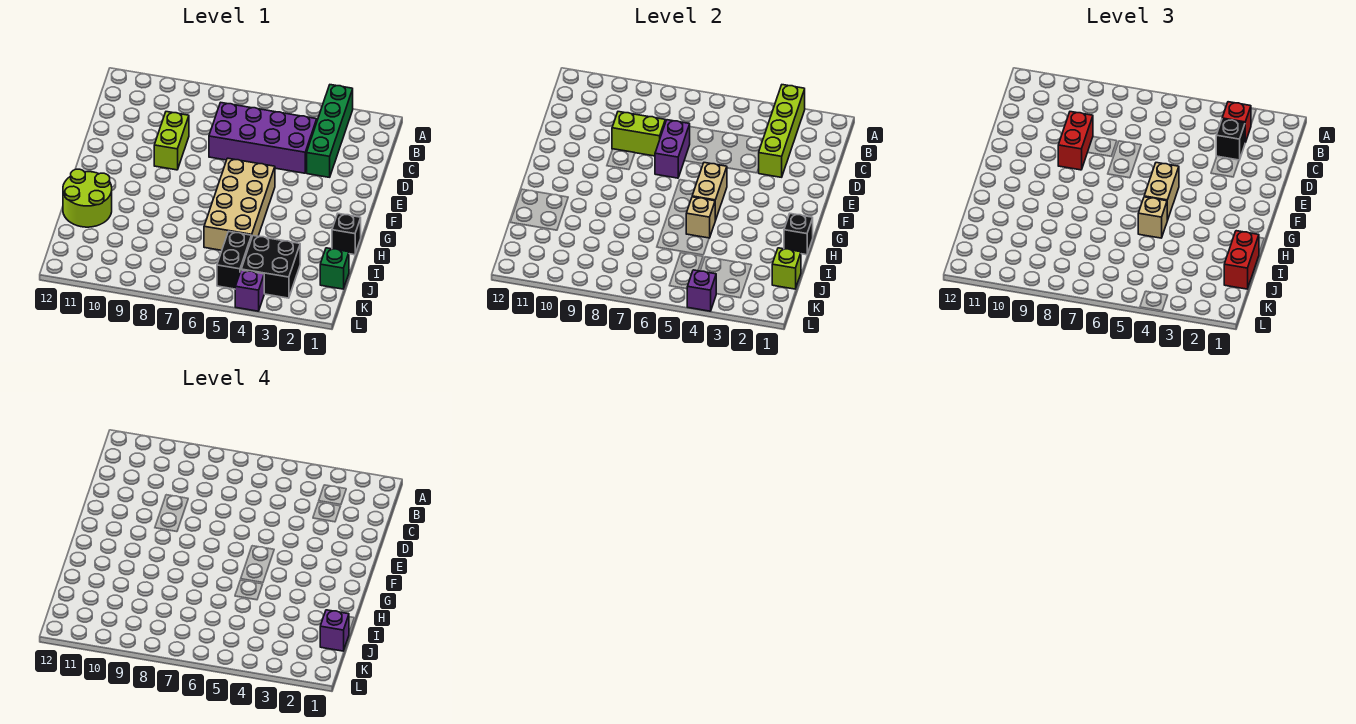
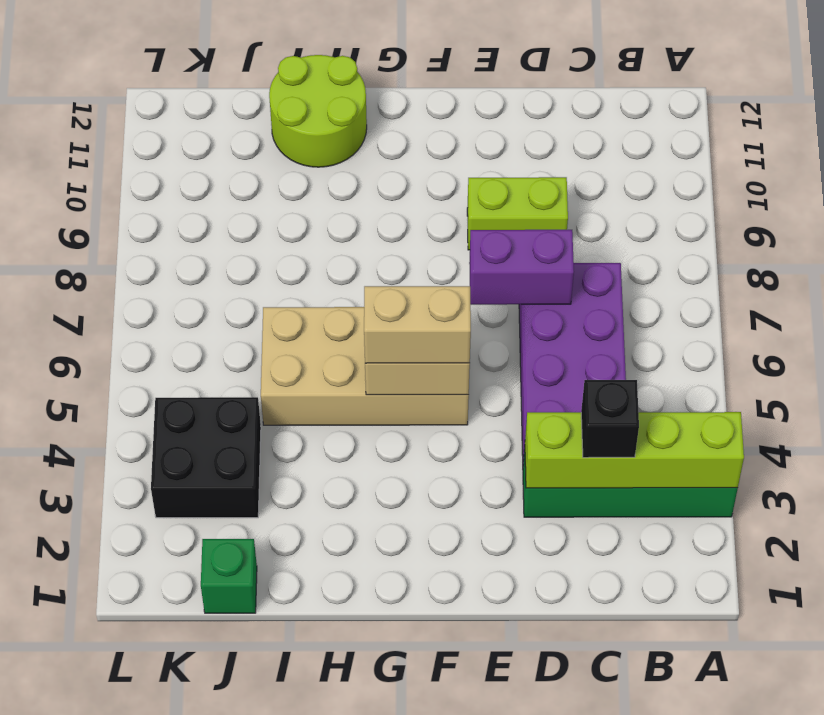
none -> black 1x1 brick [332,214,361,255]
none -> black 1x2 brick [217,231,252,289]
none -> purple 1x1 brick [235,270,264,311]

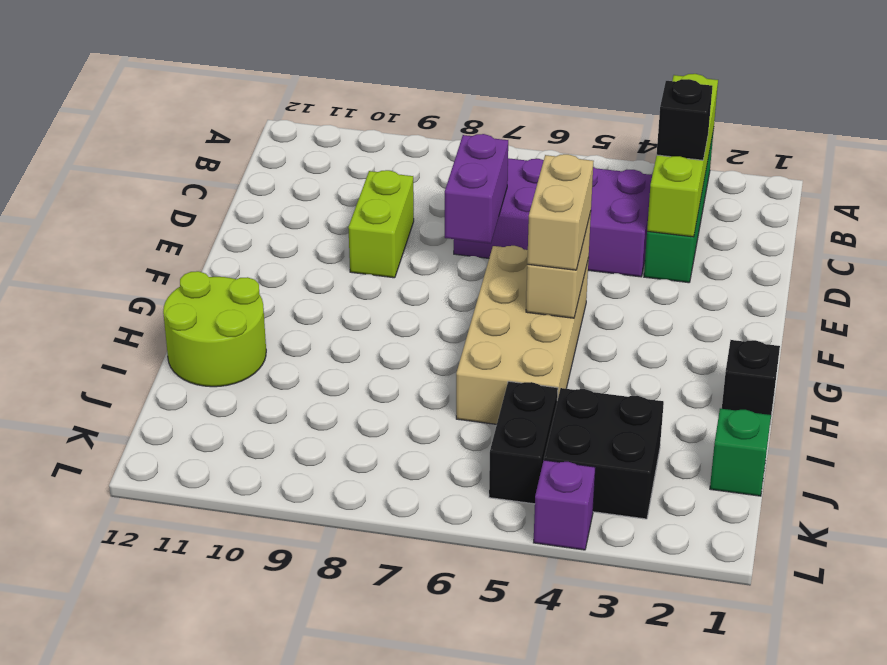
none -> lime 1x2 brick [612,112,665,156]
none -> black 1x1 brick [784,214,813,255]
none -> tan 1x1 brick [686,197,715,238]

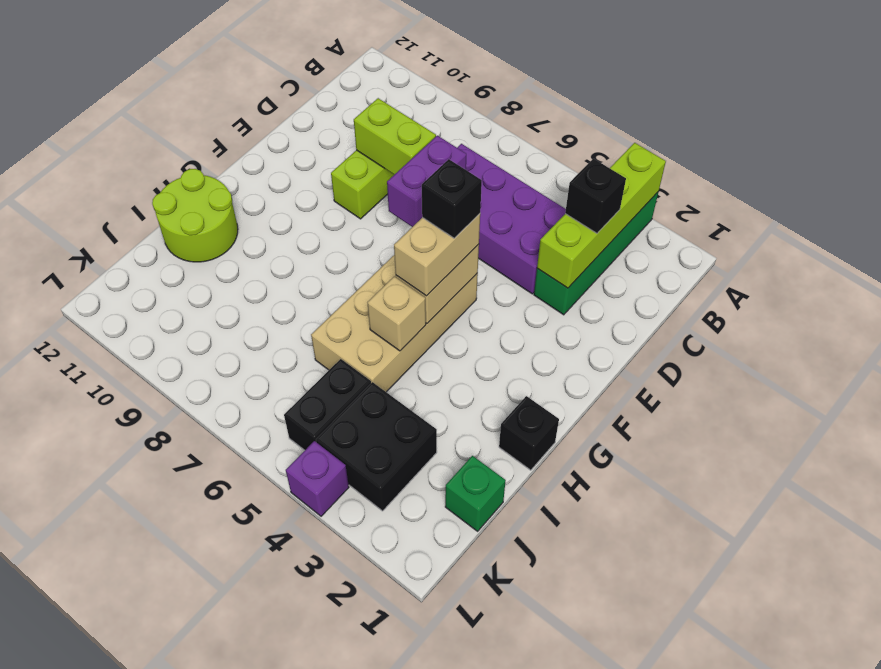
black 1x1 brick [422,159,482,238] -> black 1x1 brick moved to [784,214,813,255]
none -> lime 1x1 brick [772,248,801,289]
none -> purple 1x1 brick [687,270,716,311]
none -> red 1x1 brick [1222,102,1251,142]

